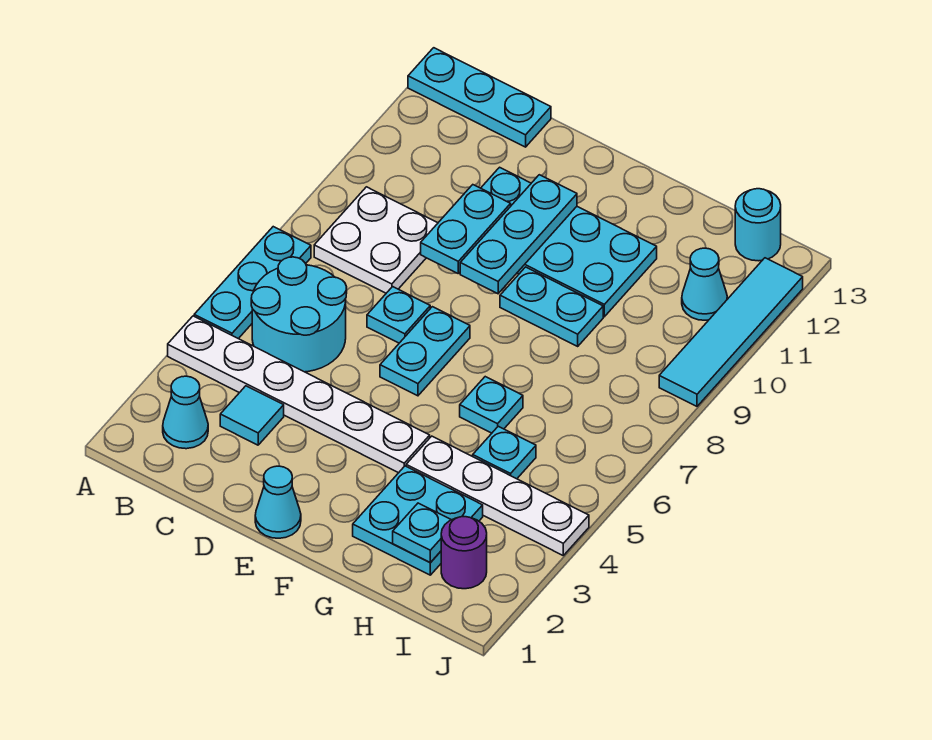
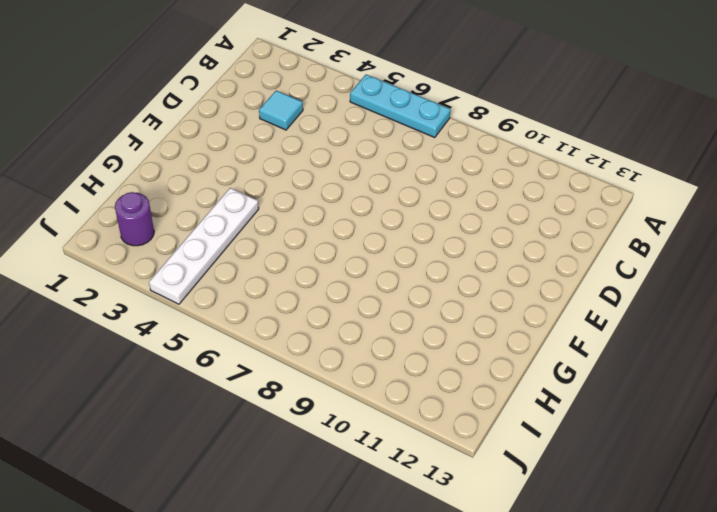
none -> white 1x6 plate [168,316,430,473]
none -> cyan 1x3 plate [408,48,551,147]
none -> cyan 1x1 cone [163,376,208,449]

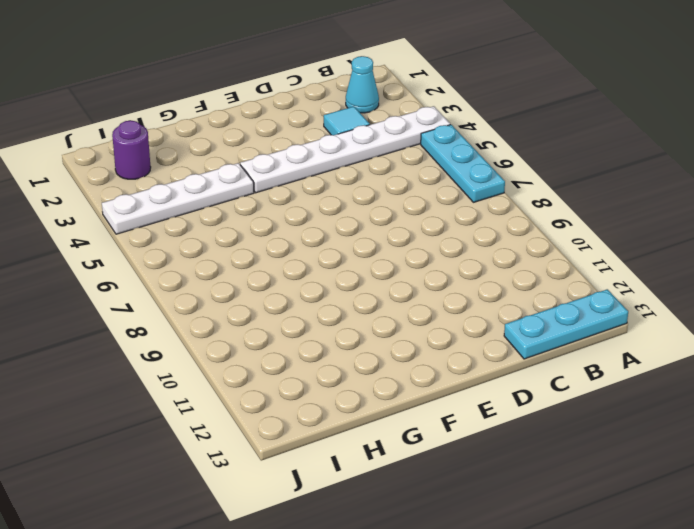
none -> cyan 2x2 round brick [251,257,347,372]
none -> white 2x2 plate [314,187,438,293]
none -> cyan 1x1 plate [367,287,430,343]

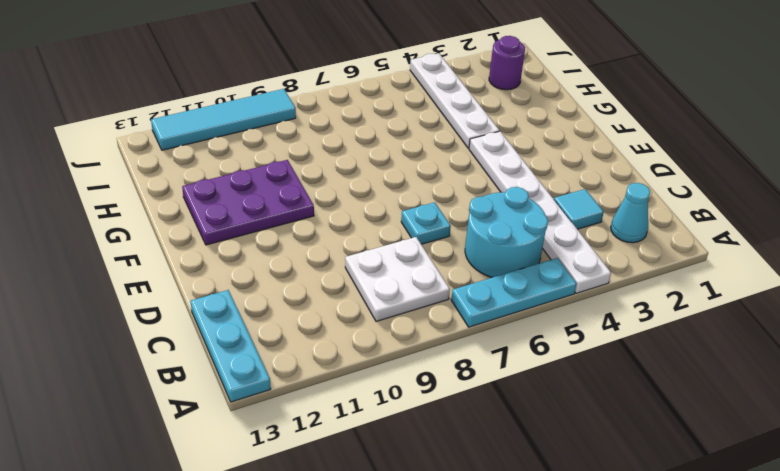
purple 2x3 plate [182,160,314,245] -> cyan 2x4 plate [481,167,657,317]
none -> cyan 1x1 cone [255,466,301,538]
none -> cyan 1x2 plate [380,307,470,396]
none -> cyan 1x2 plate [500,267,603,346]

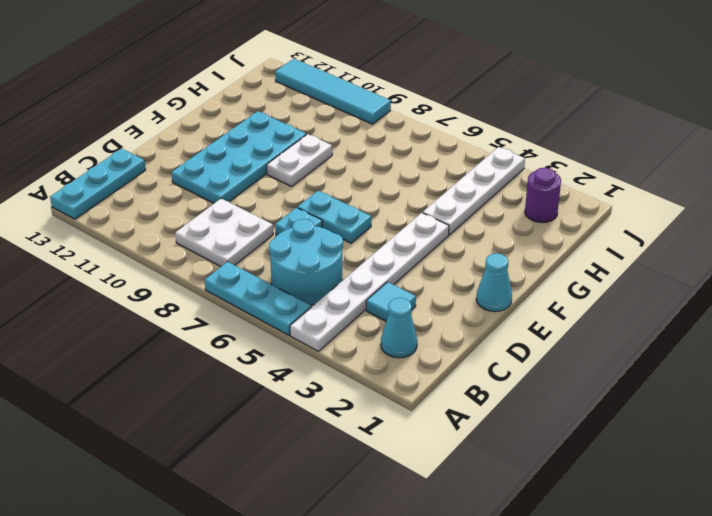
white 1x2 plate [267,134,332,187] -> cyan 1x2 plate [500,267,603,346]
none -> cyan 2x2 plate [353,466,483,575]
none -> cyan 1x1 plate [460,377,523,433]
none -> cyan 1x1 plate [473,426,536,479]

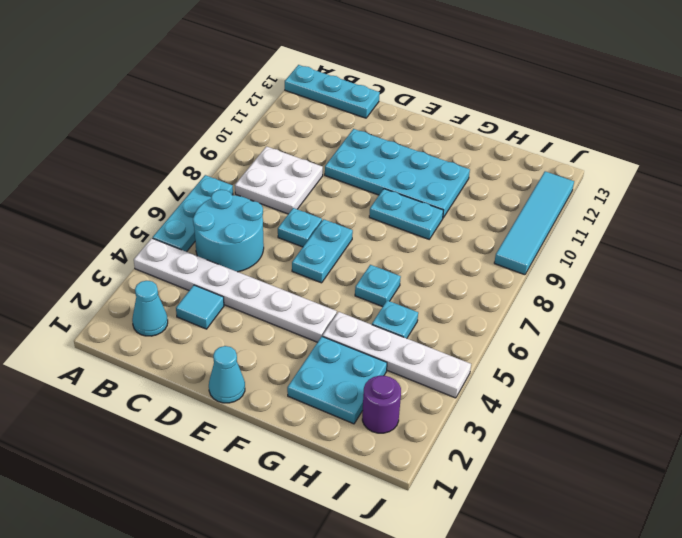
none -> cyan 1x1 cone [682,248,727,320]
none -> cyan 1x1 round brick [735,189,781,261]
none -> cyan 1x2 plate [421,185,511,273]

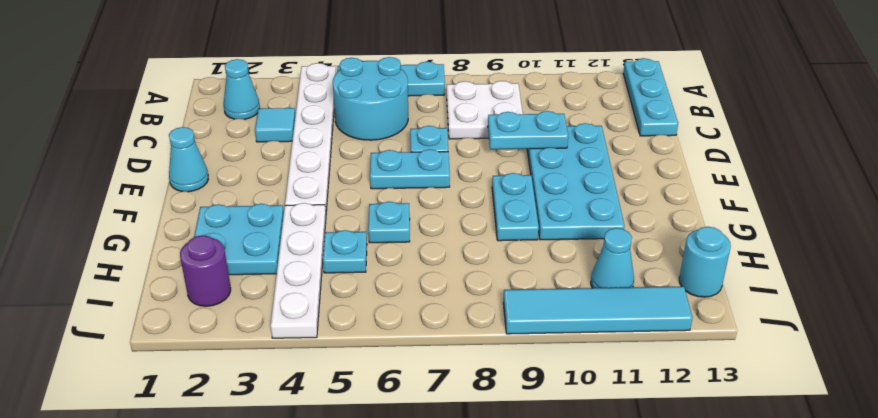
none -> cyan 1x3 plate [460,175,577,294]
none -> cyan 1x1 plate [393,503,451,563]

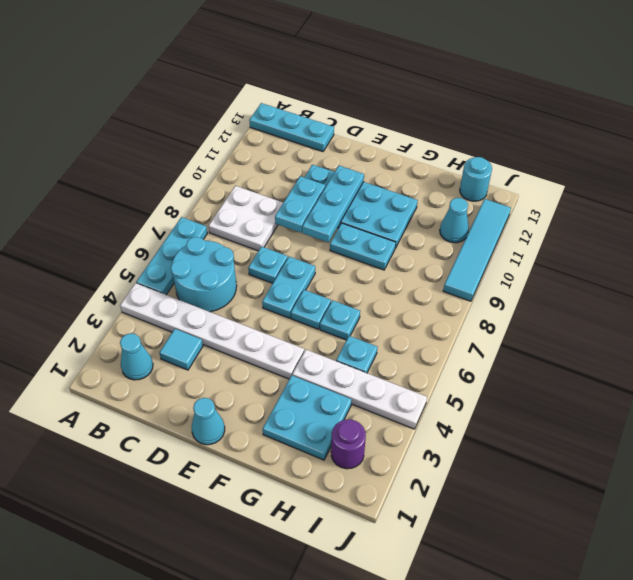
cyan 1x1 plate [291,290,331,329] -> cyan 1x1 plate moved to [393,503,451,563]

